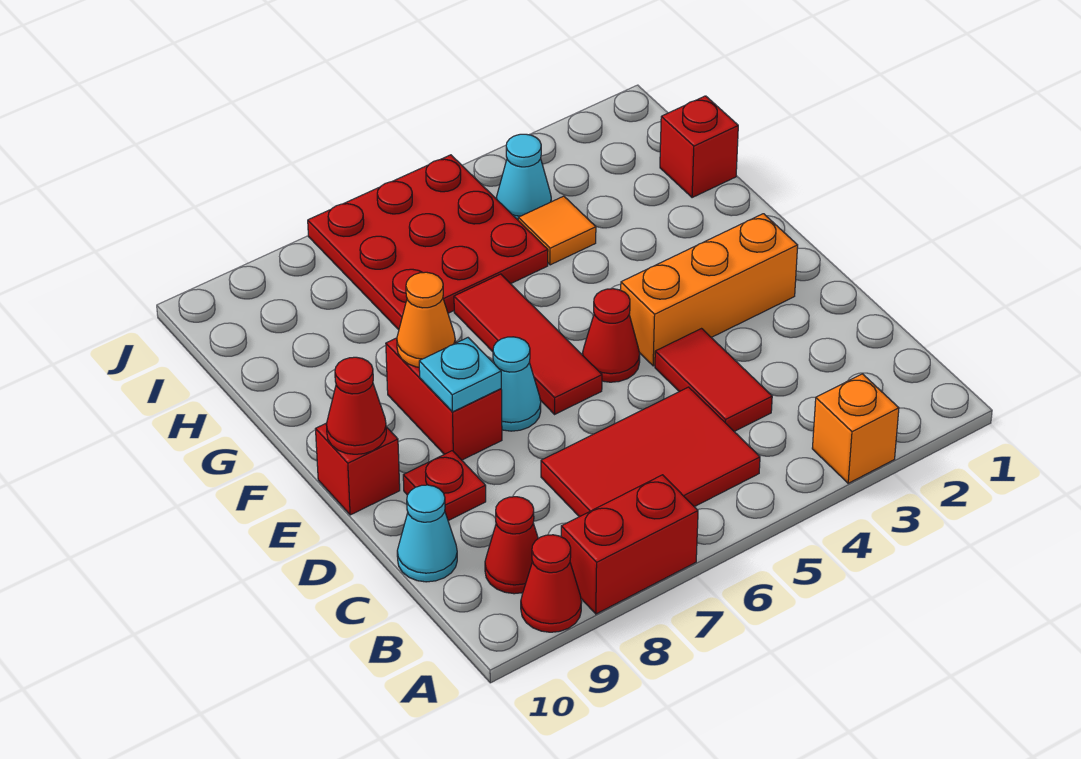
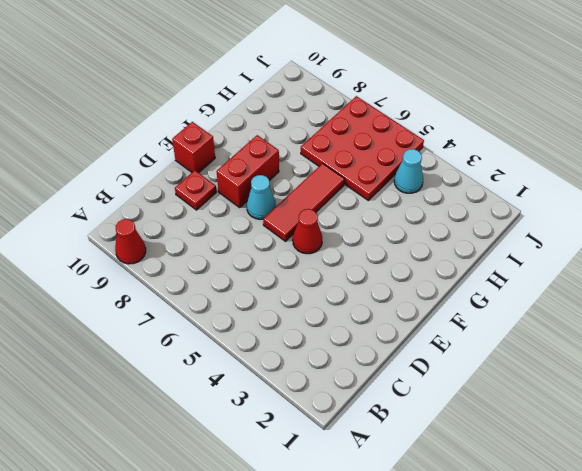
none -> orange 1x1 brick [812,374,899,483]
none -> red 1x2 brick [561,475,698,614]
none -> red 2x3 tile [541,387,760,517]

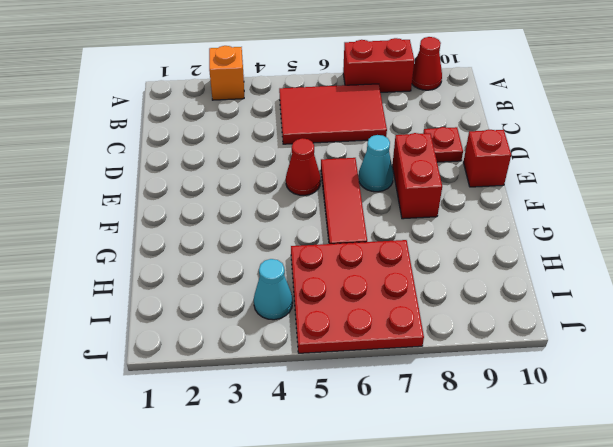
none -> red 1x1 cone [485,497,538,594]
none -> red 1x2 tile [655,329,772,432]
none -> cyan 1x1 cone [397,485,457,582]

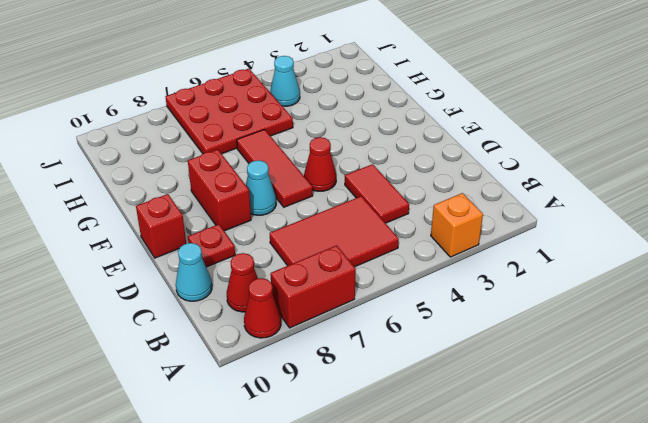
none -> orange 1x3 brick [621,214,798,366]
none -> red 1x1 brick [660,96,738,198]
none -> orange 1x1 tile [518,196,596,265]

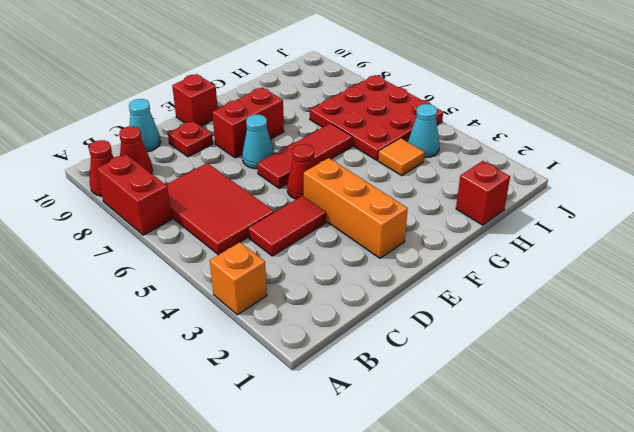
none -> cyan 1x1 plate [419,338,501,412]
none -> red 1x1 cone [326,357,386,454]
none -> orange 1x1 cone [397,272,455,367]

